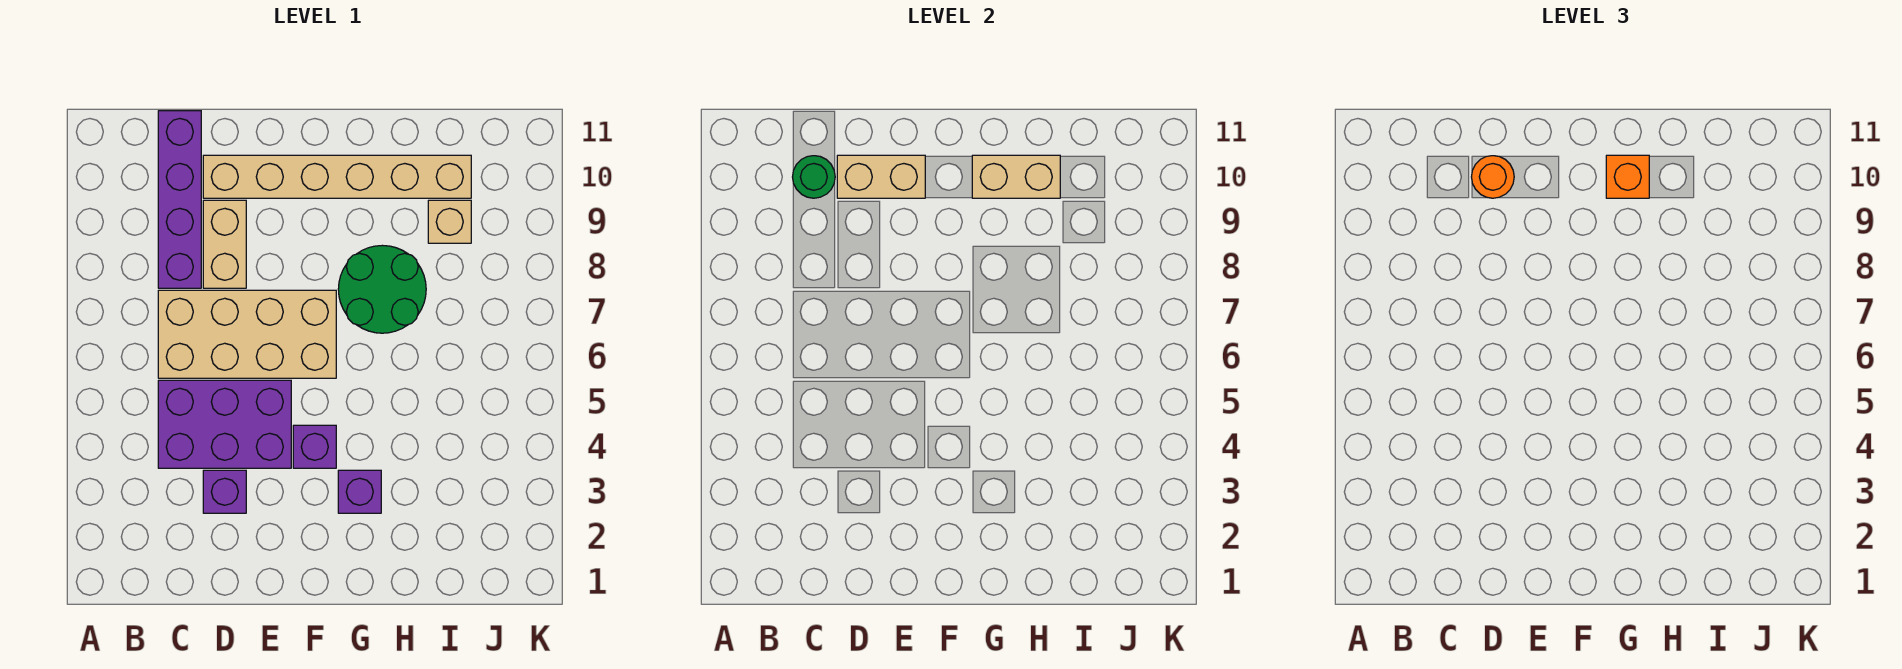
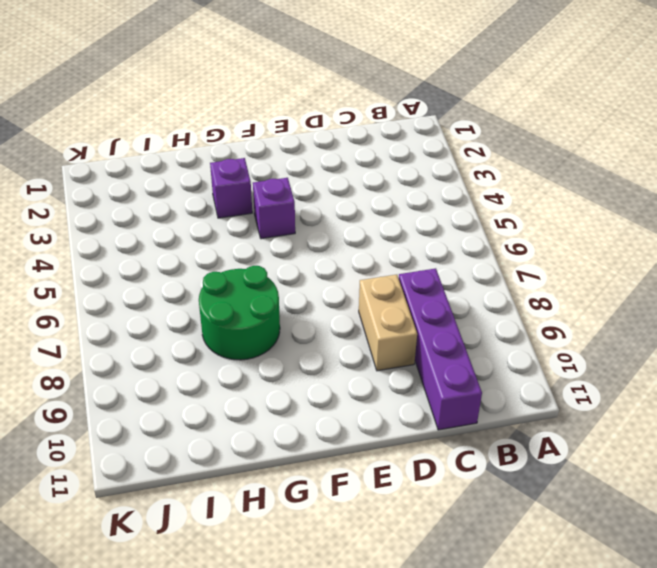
none -> purple 2x3 brick [158,380,291,468]
none -> tan 2x4 brick [158,290,336,378]
none -> purple 1x1 brick [203,470,246,513]

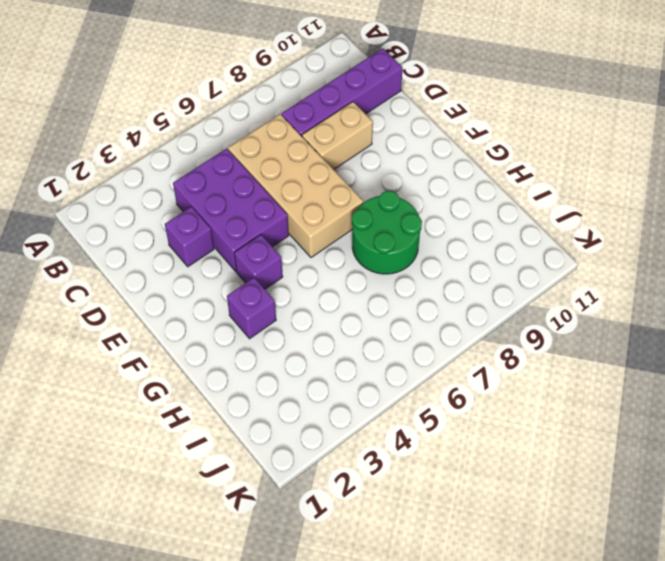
none -> tan 1x6 brick [203,155,471,198]
none -> tan 1x1 brick [428,200,471,243]
none -> green 1x1 round brick [793,156,835,198]

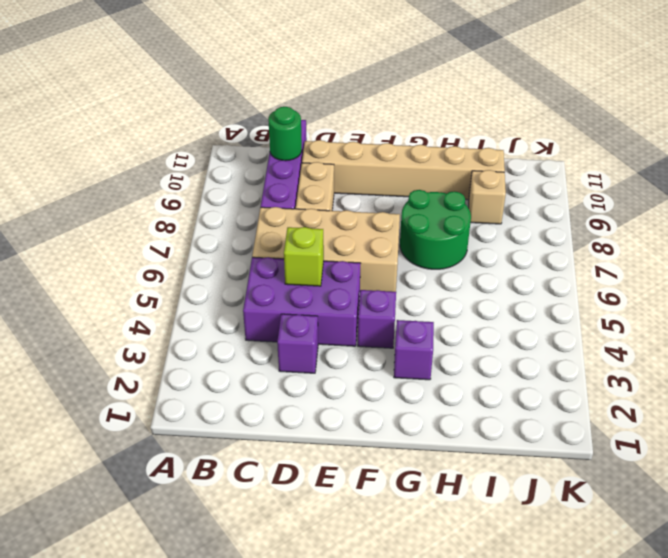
lime 1x1 brick [284,227,324,286] -> none
none -> tan 1x2 brick [837,155,925,198]
none -> tan 1x2 brick [972,155,1060,198]
none -> orange 1x1 round brick [1472,156,1514,198]

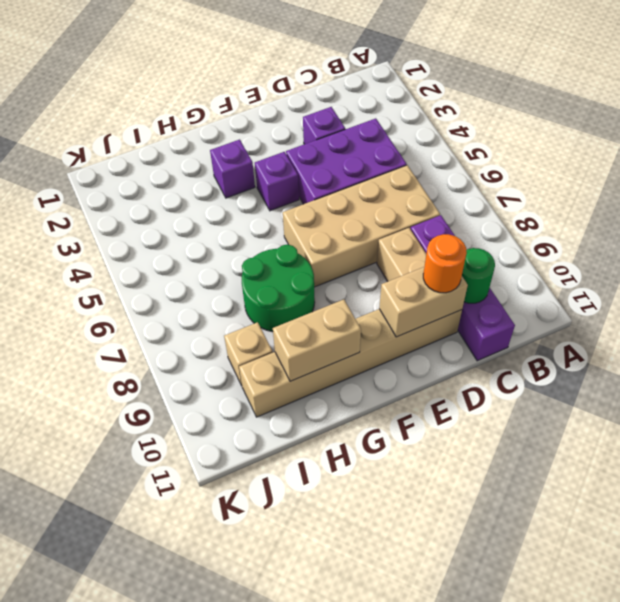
none -> orange 1x1 brick [1606,155,1649,198]

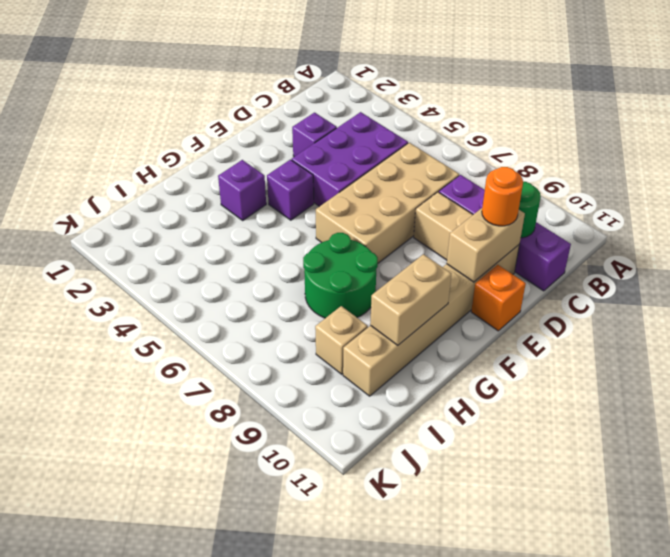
orange 1x1 brick [471,265,526,331] -> orange 1x1 brick moved to [1606,155,1649,198]

